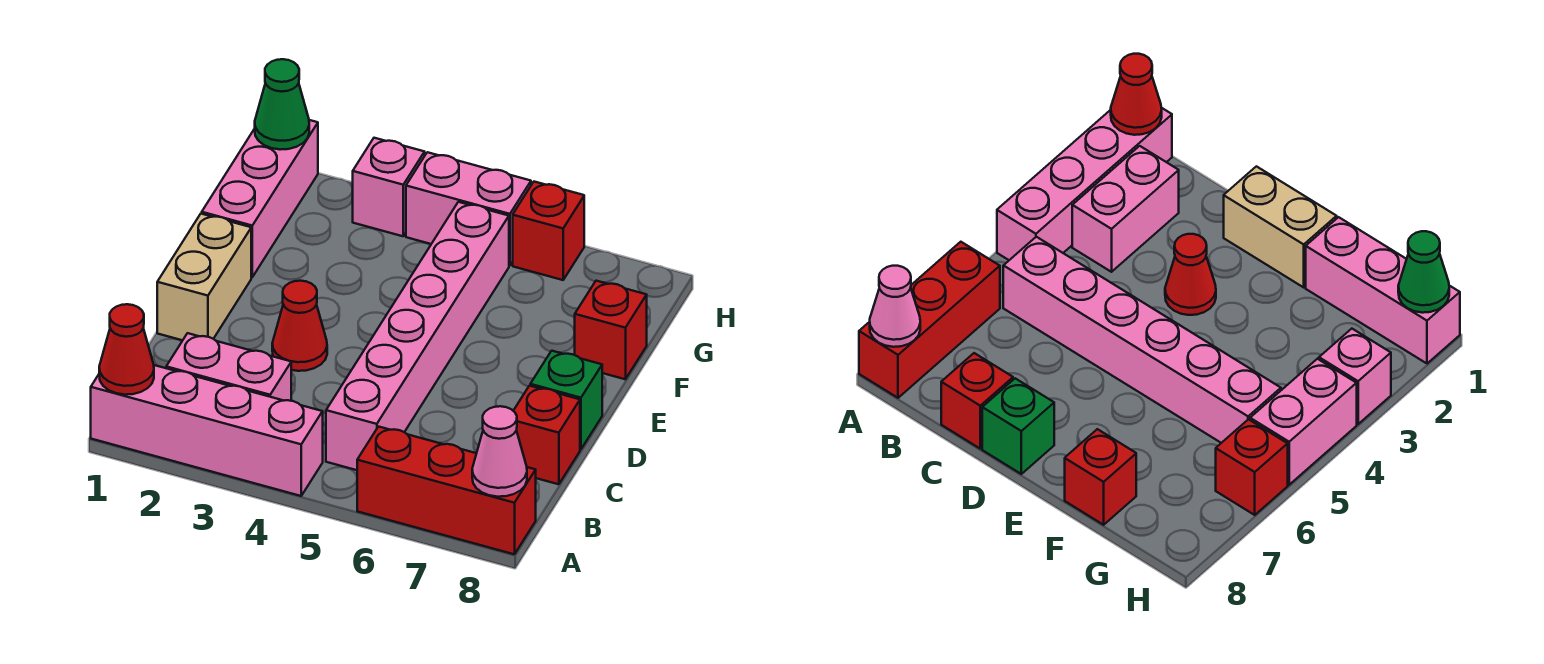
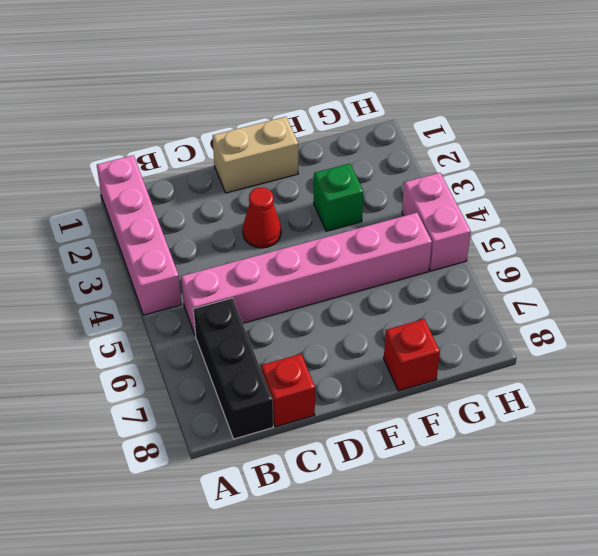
black 1x3 brick [193,298,273,439] -> none
green 1x1 brick [314,164,364,231] -> green 1x1 brick moved to [530,351,602,449]
none -> red 1x3 brick [357,427,536,554]
none -> pink 1x2 brick [166,333,291,401]
none -> pink 1x3 brick [202,120,318,277]

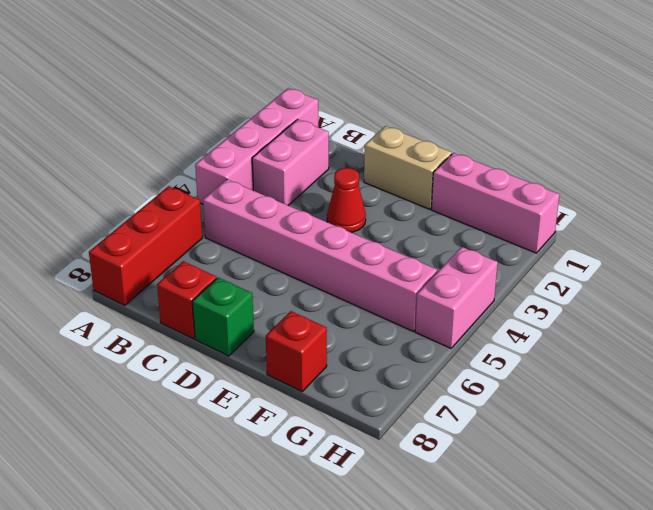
none -> pink 1x1 brick [353,138,425,236]
none -> red 1x1 brick [513,182,584,280]
none -> red 1x1 cone [99,304,154,395]

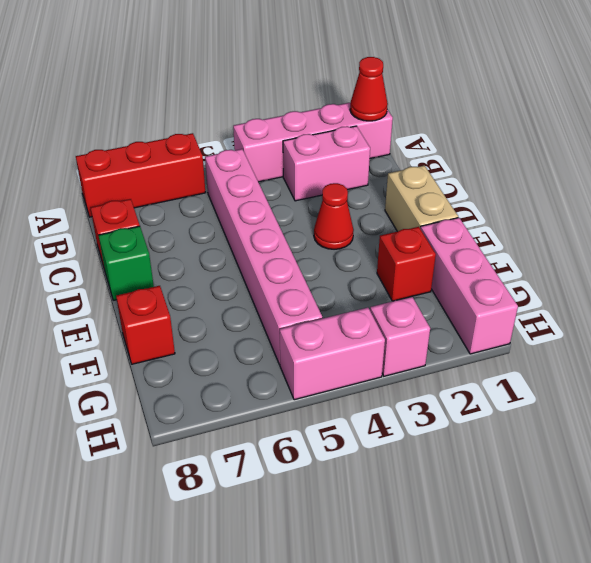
red 1x1 brick [377,227,436,301] -> red 1x1 brick moved to [513,182,584,280]
none -> pink 1x1 cone [472,406,527,497]
none -> green 1x1 cone [255,59,309,150]

